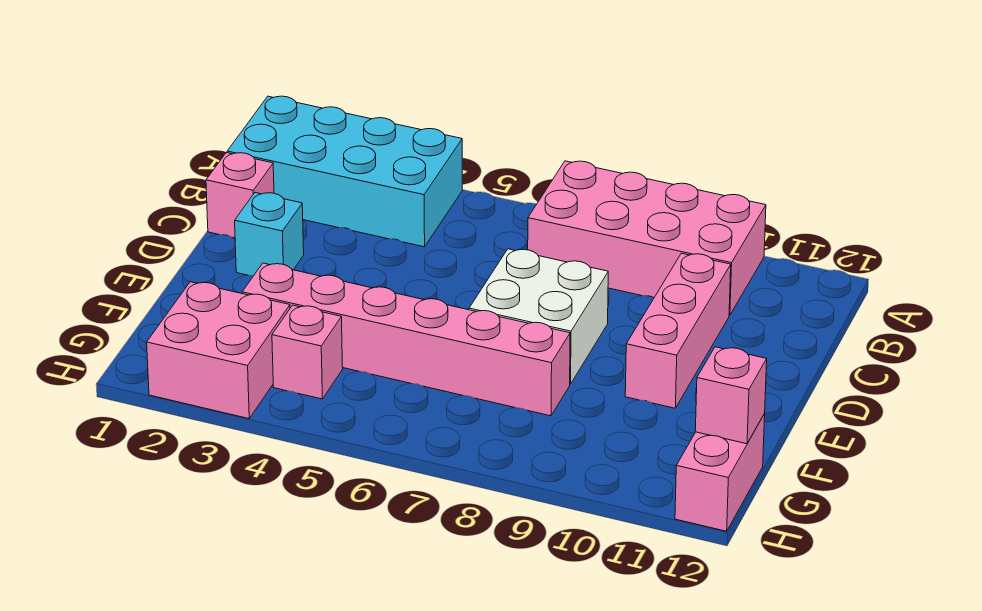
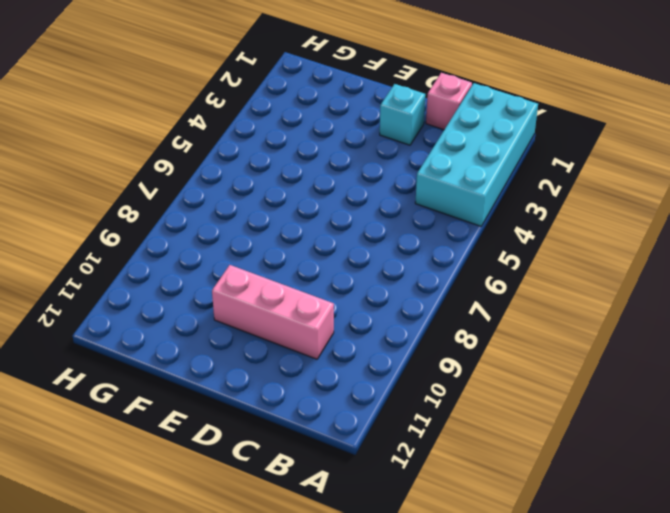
none -> pink 2x4 brick [528,161,766,315]
none -> white 2x2 brick [469,249,608,384]

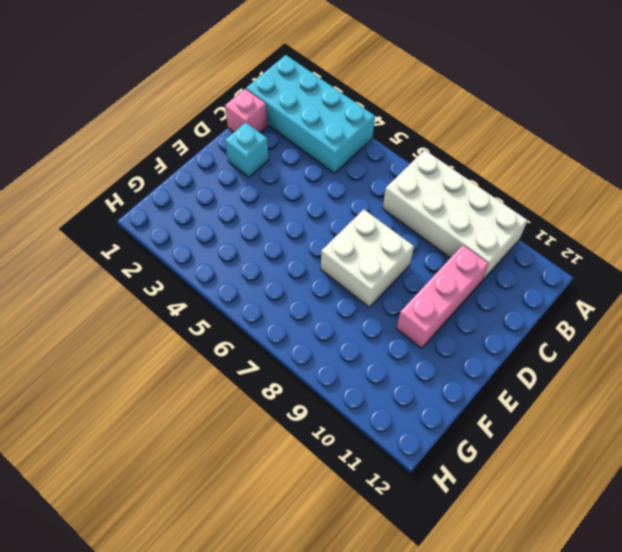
white 2x4 brick [383,150,528,281] -> pink 2x4 brick [528,161,766,315]
none -> pink 1x6 brick [242,263,570,416]
none -> pink 2x2 brick [147,282,290,419]

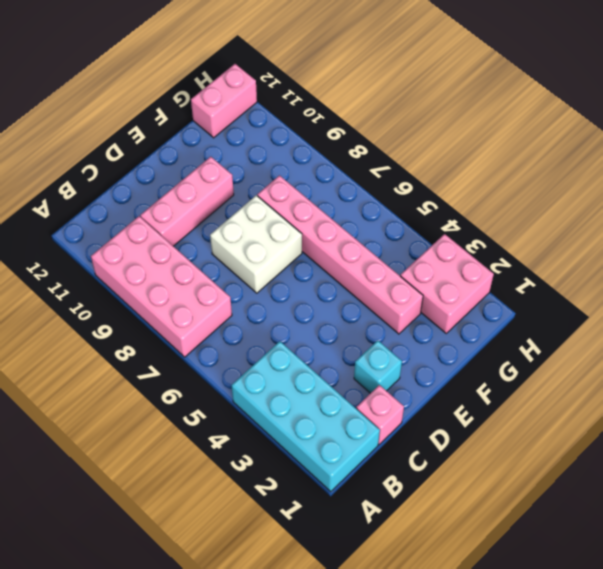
none -> pink 1x1 brick [272,305,343,399]
none -> pink 1x1 brick [695,347,767,444]

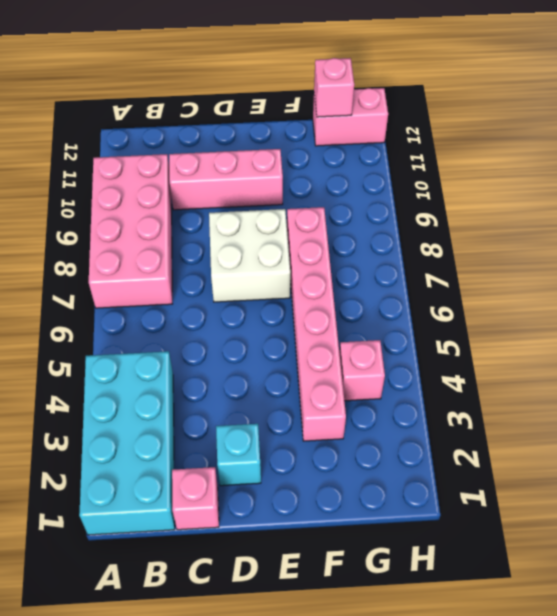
none -> pink 2x2 brick [147,282,290,419]

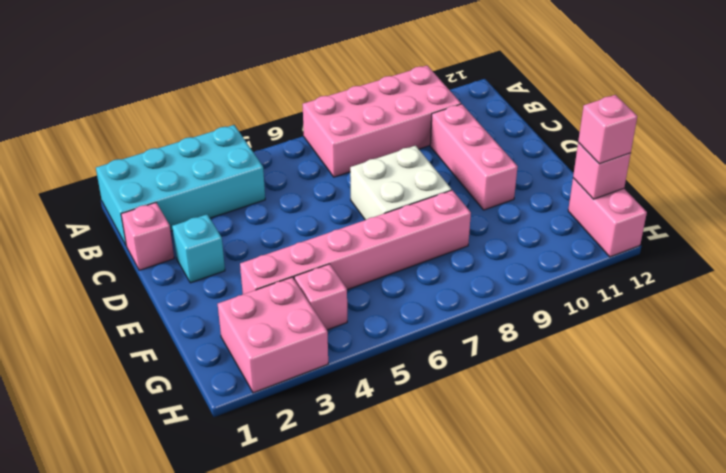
pink 1x1 brick [578,95,637,164] -> none

